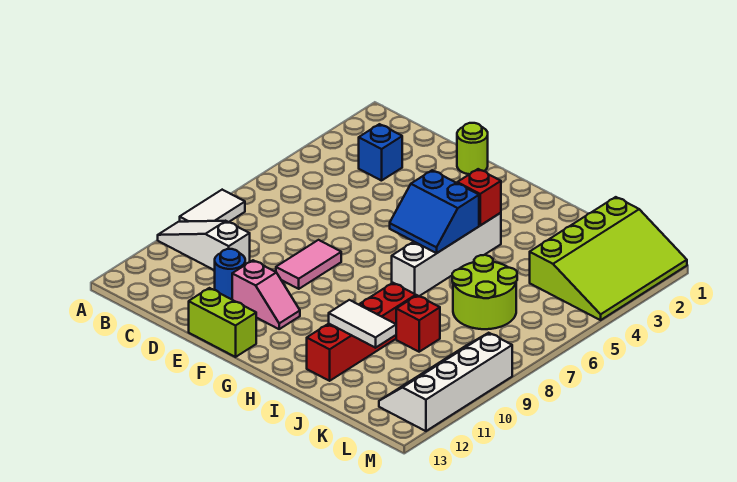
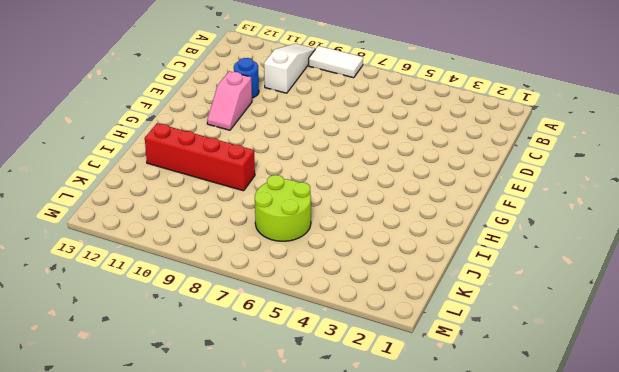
none -> blue 1x1 brick [359,124,402,181]
none -> lime 1x1 round brick [457,123,488,174]
none -> pink 1x2 tile [276,240,341,289]

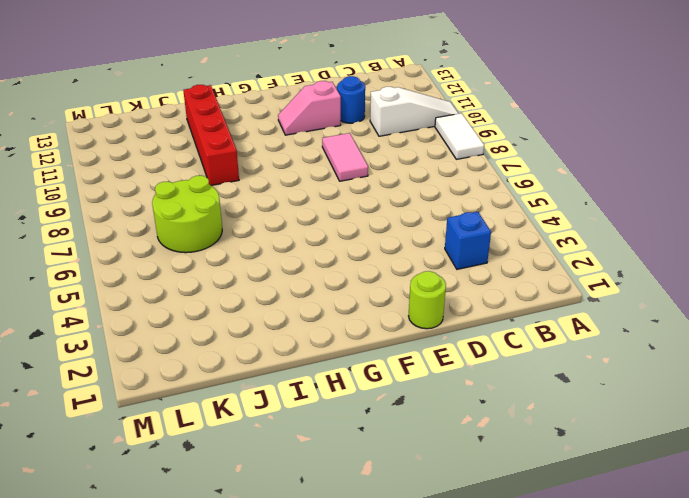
none -> lime 1x2 brick [189,288,256,357]
none -> white 1x4 brick [392,213,501,296]
none -> red 1x1 brick [396,295,440,352]

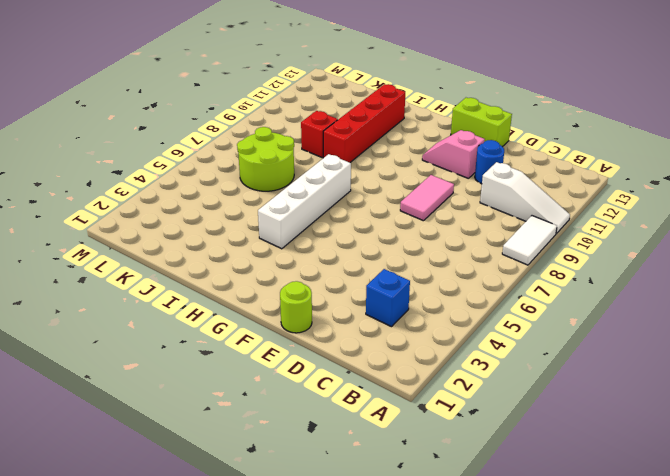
none -> lime 3x4 slope [530,197,687,320]
none -> white 2x4 slope [379,333,512,431]
none -> blue 2x2 slope [390,170,479,253]

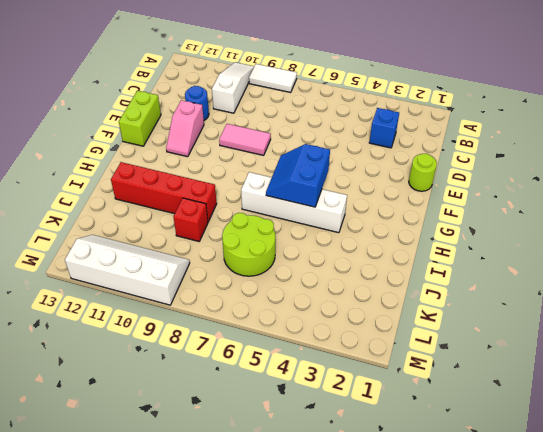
none -> lime 3x4 slope [530,197,687,320]
none -> red 1x1 brick [457,169,501,225]
none -> white 1x2 tile [329,300,396,348]

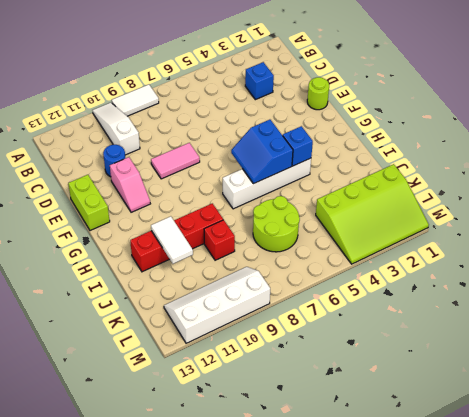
blue 1x1 brick [283,126,313,166] -> red 1x1 brick [457,169,501,225]

